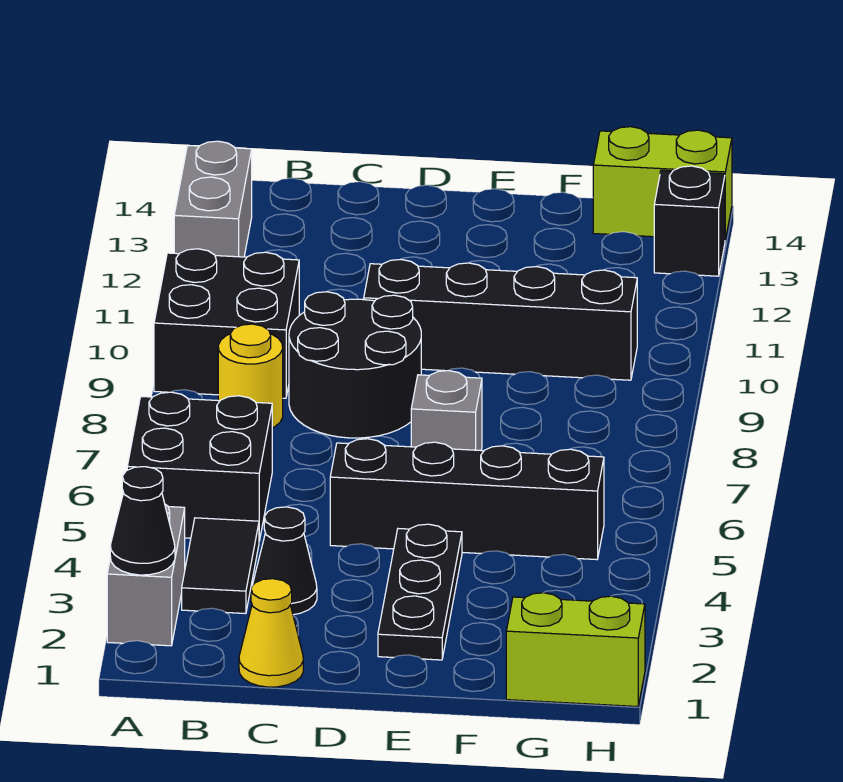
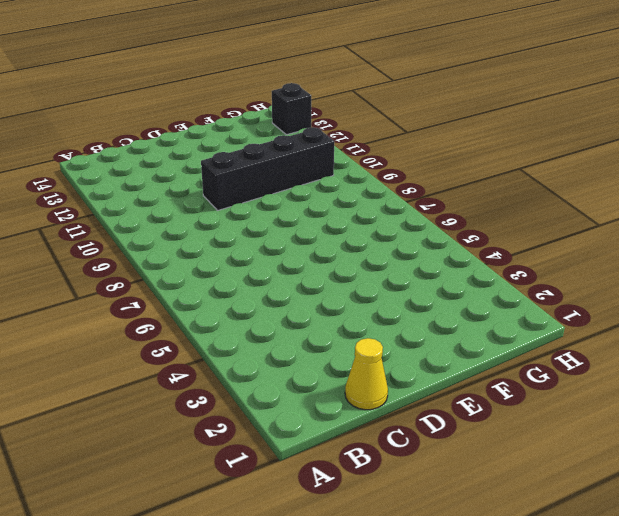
none -> grey 1x2 brick [107,505,185,646]
none -> black 2x2 brick [127,392,272,541]
none -> black 2x2 brick [154,249,299,398]

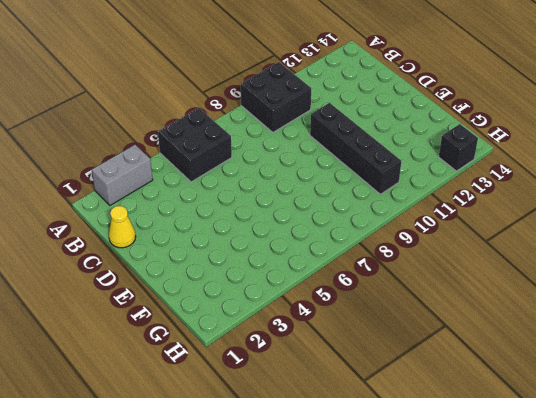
none -> grey 1x2 brick [174,141,252,257]
none -> black 1x2 tile [182,518,259,614]
none -> yellow 1x1 round brick [218,324,283,428]

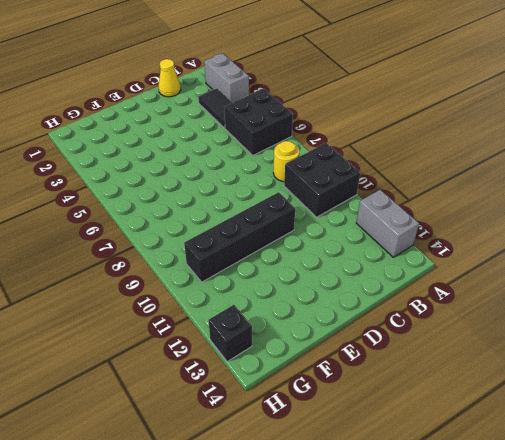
none -> black 1x1 cone [252,507,317,615]
none -> black 2x2 round brick [289,292,421,438]
none -> black 1x4 brick [330,439,604,560]

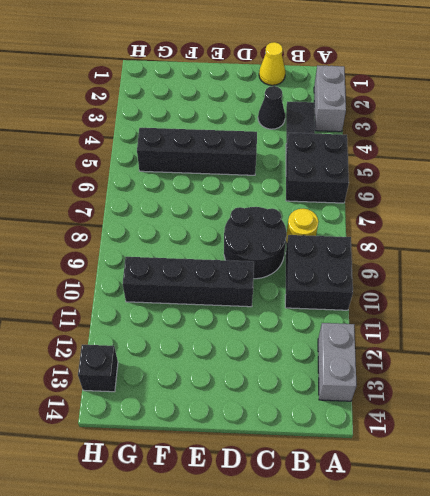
none -> black 1x3 plate [378,524,462,660]
none -> grey 1x1 brick [411,371,482,450]
none -> lime 1x2 brick [506,593,645,706]

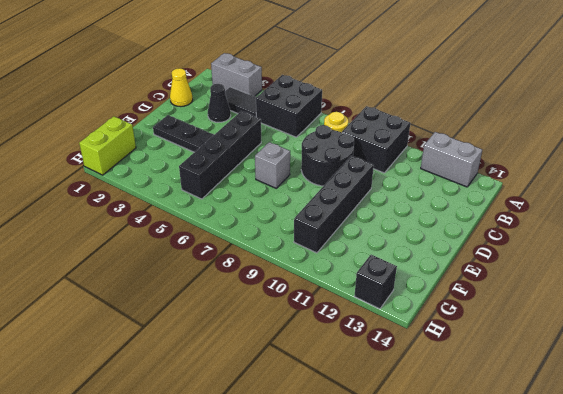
none -> lime 1x2 brick [593,127,732,240]
none -> black 1x1 cone [110,467,175,575]

